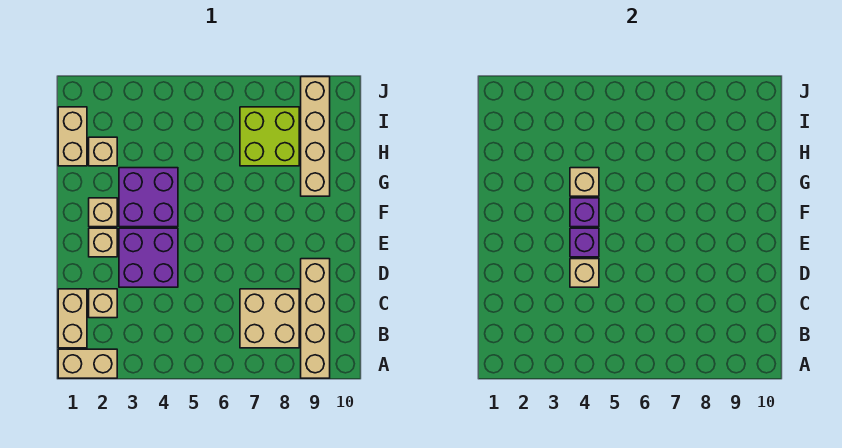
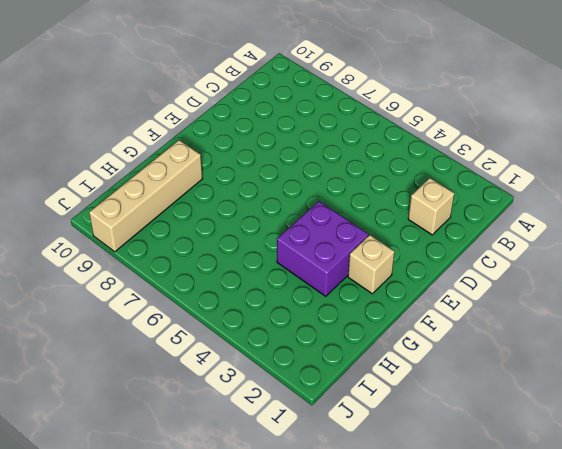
none -> tan 1x2 brick [58,349,117,378]
none -> tan 1x4 brick [301,259,330,378]
none -> tan 1x2 brick [58,289,87,348]

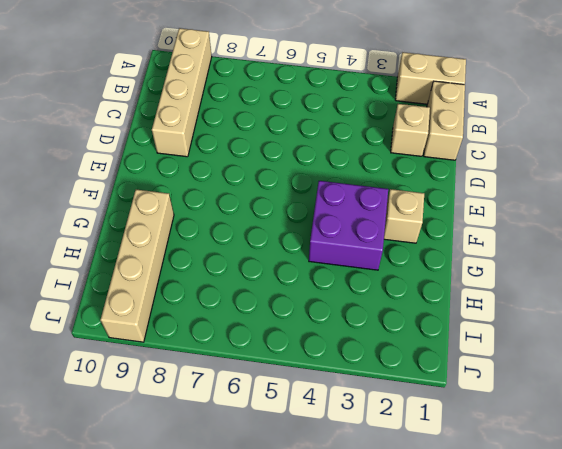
none -> tan 2x2 brick [240,289,299,348]
none -> purple 2x2 brick [119,228,178,287]
none -> tan 1x1 brick [89,228,117,257]

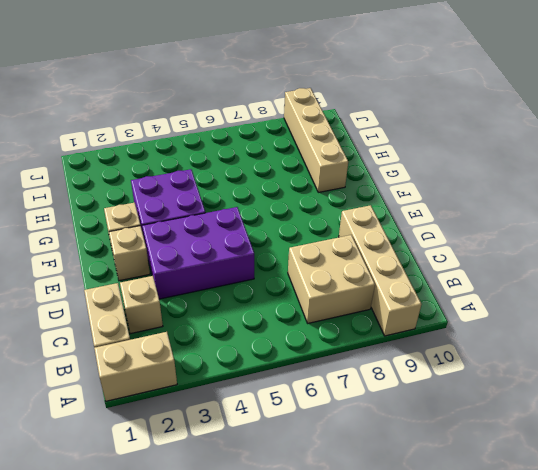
purple 2x3 brick [142,207,254,299] -> purple 2x2 brick [119,228,178,287]
none -> tan 1x2 brick [58,107,87,166]
none -> tan 1x1 brick [89,137,117,166]
none -> lime 2x2 brick [240,107,299,166]

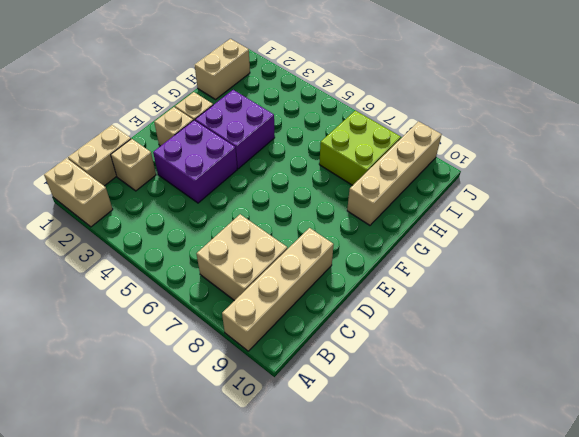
none -> tan 1x1 brick [89,137,117,166]
none -> tan 1x1 brick [570,259,599,287]
none -> purple 1x1 brick [570,228,599,257]

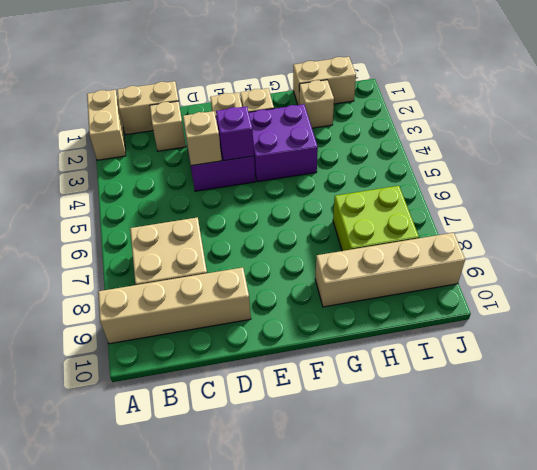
none -> purple 1x1 brick [570,198,599,227]
none -> tan 1x1 brick [570,168,599,196]

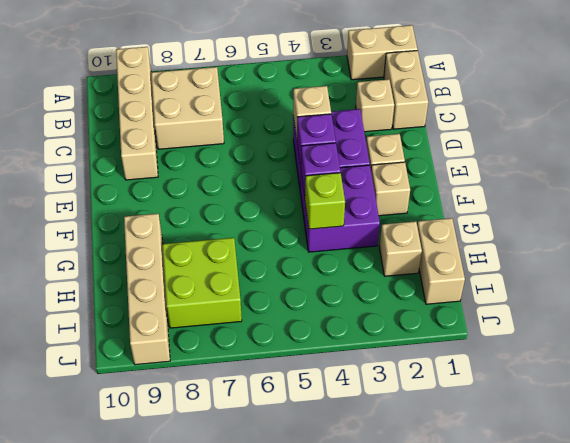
lime 1x1 brick [305,173,345,229] -> tan 1x1 brick [570,168,599,196]

